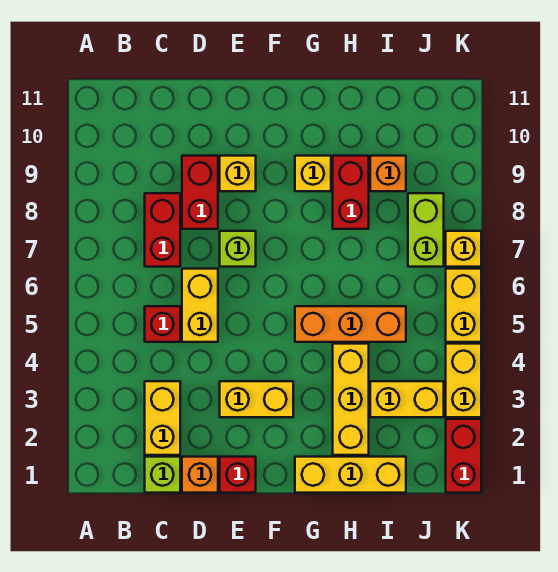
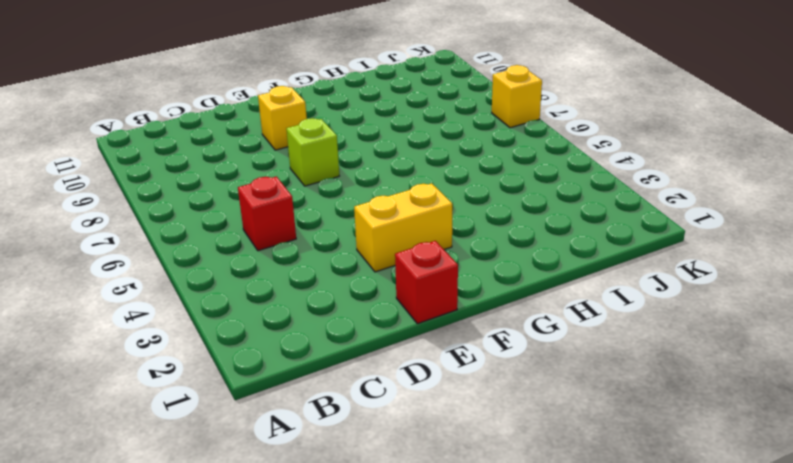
none -> lime 1x1 brick [145,457,180,493]
none -> yellow 1x2 brick [145,381,180,455]
none -> red 1x2 brick [145,193,180,267]

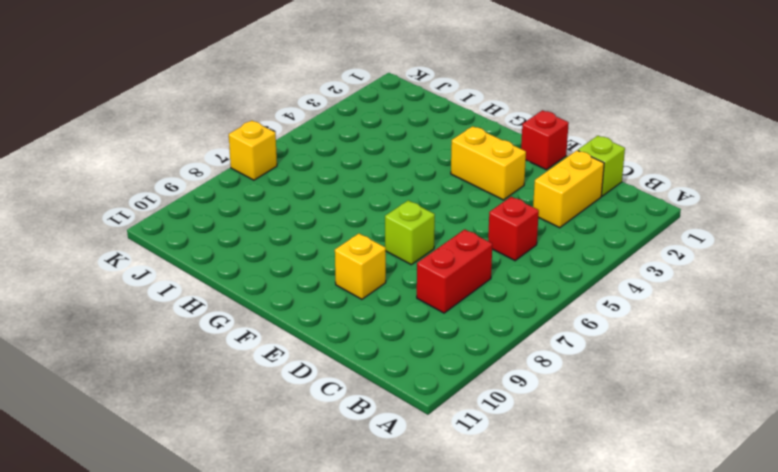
none -> orange 1x1 brick [182,457,218,493]
none -> yellow 1x2 brick [182,269,218,342]
none -> red 1x2 brick [182,156,218,229]

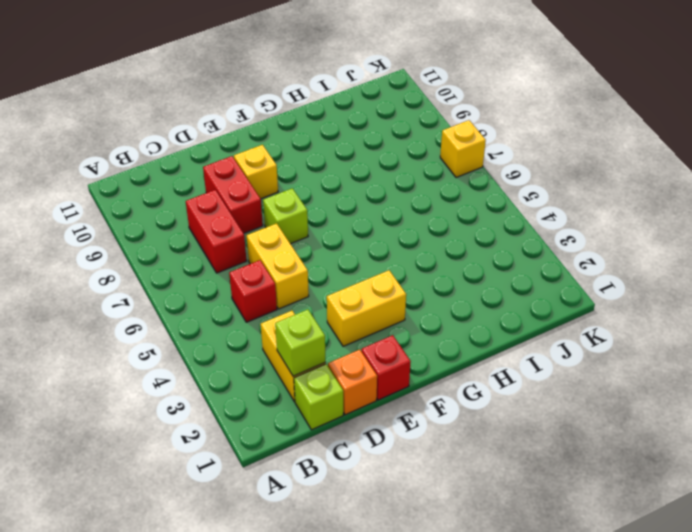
lime 1x1 brick [275,310,326,376] -> none
none -> yellow 1x3 brick [295,457,406,493]
none -> orange 1x3 brick [295,306,406,342]
none -> yellow 1x1 brick [295,156,331,191]

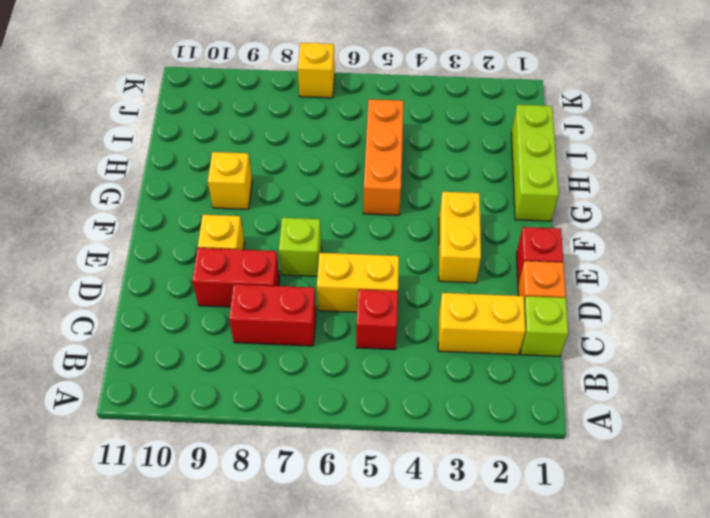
lime 1x3 brick [511,105,559,221] -> yellow 1x3 brick [295,457,406,493]
none -> yellow 1x3 brick [333,344,369,455]
none -> red 1x2 brick [333,156,369,229]
none -> yellow 1x2 brick [370,381,444,417]

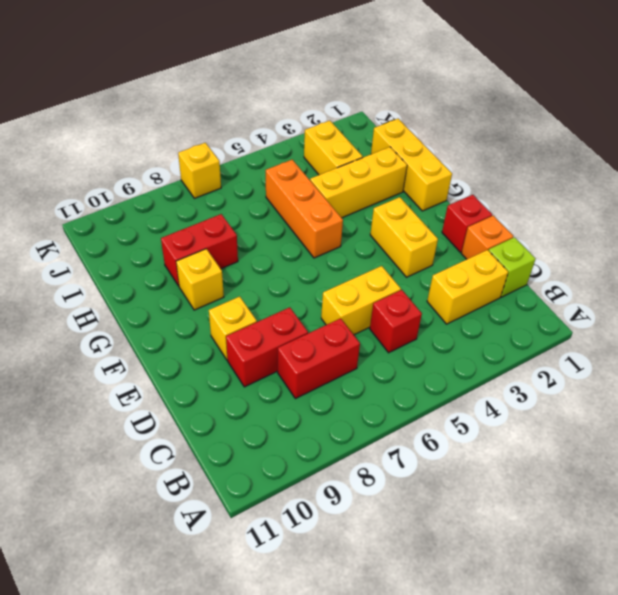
none -> lime 1x1 brick [220,231,256,267]
none -> orange 1x1 brick [370,156,406,191]
none -> lime 1x2 brick [408,193,444,267]

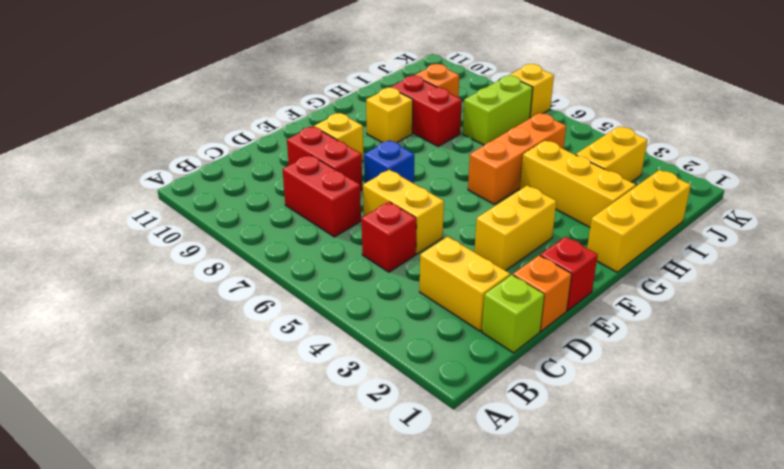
blue 1x1 brick [364,140,414,183] -> lime 1x1 brick [220,231,256,267]
lime 1x2 brick [463,76,533,145] -> lime 1x2 brick turned to [408,193,444,267]
none -> red 1x2 brick [446,419,481,493]
none -> yellow 1x2 brick [446,344,481,417]
none -> yellow 1x2 brick [446,269,481,342]

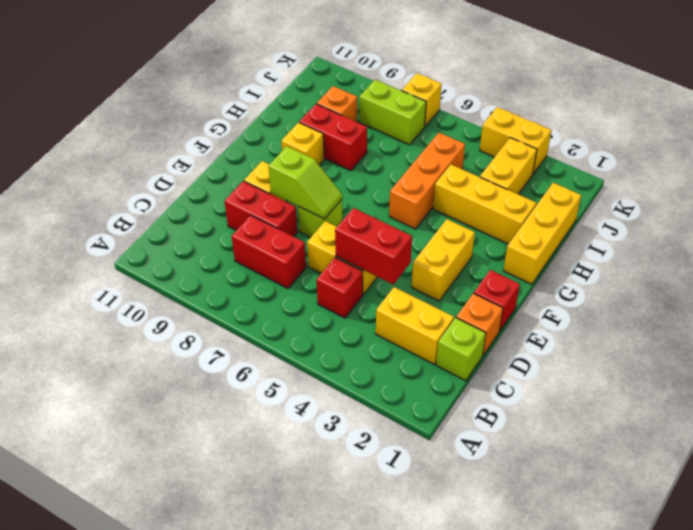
red 1x2 brick [335,208,412,284] -> red 1x2 brick moved to [446,419,481,493]
lime 1x2 slope [268,146,342,219] -> none
none -> yellow 1x2 brick [446,269,481,342]

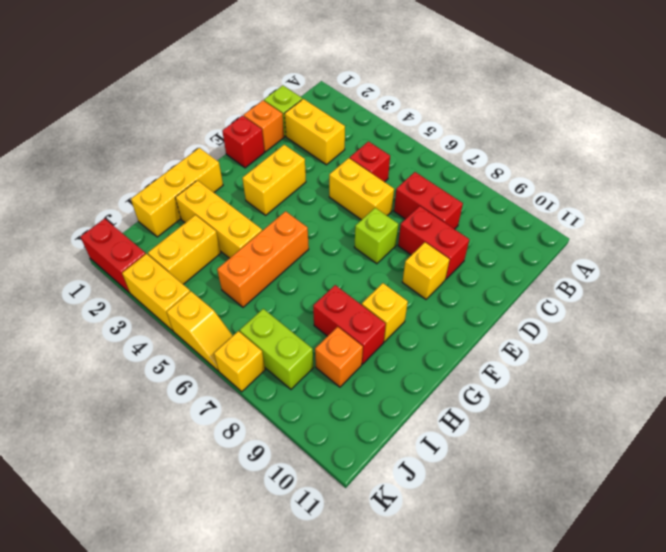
yellow 1x2 slope [167,291,233,371] -> yellow 1x2 brick [446,269,481,342]

